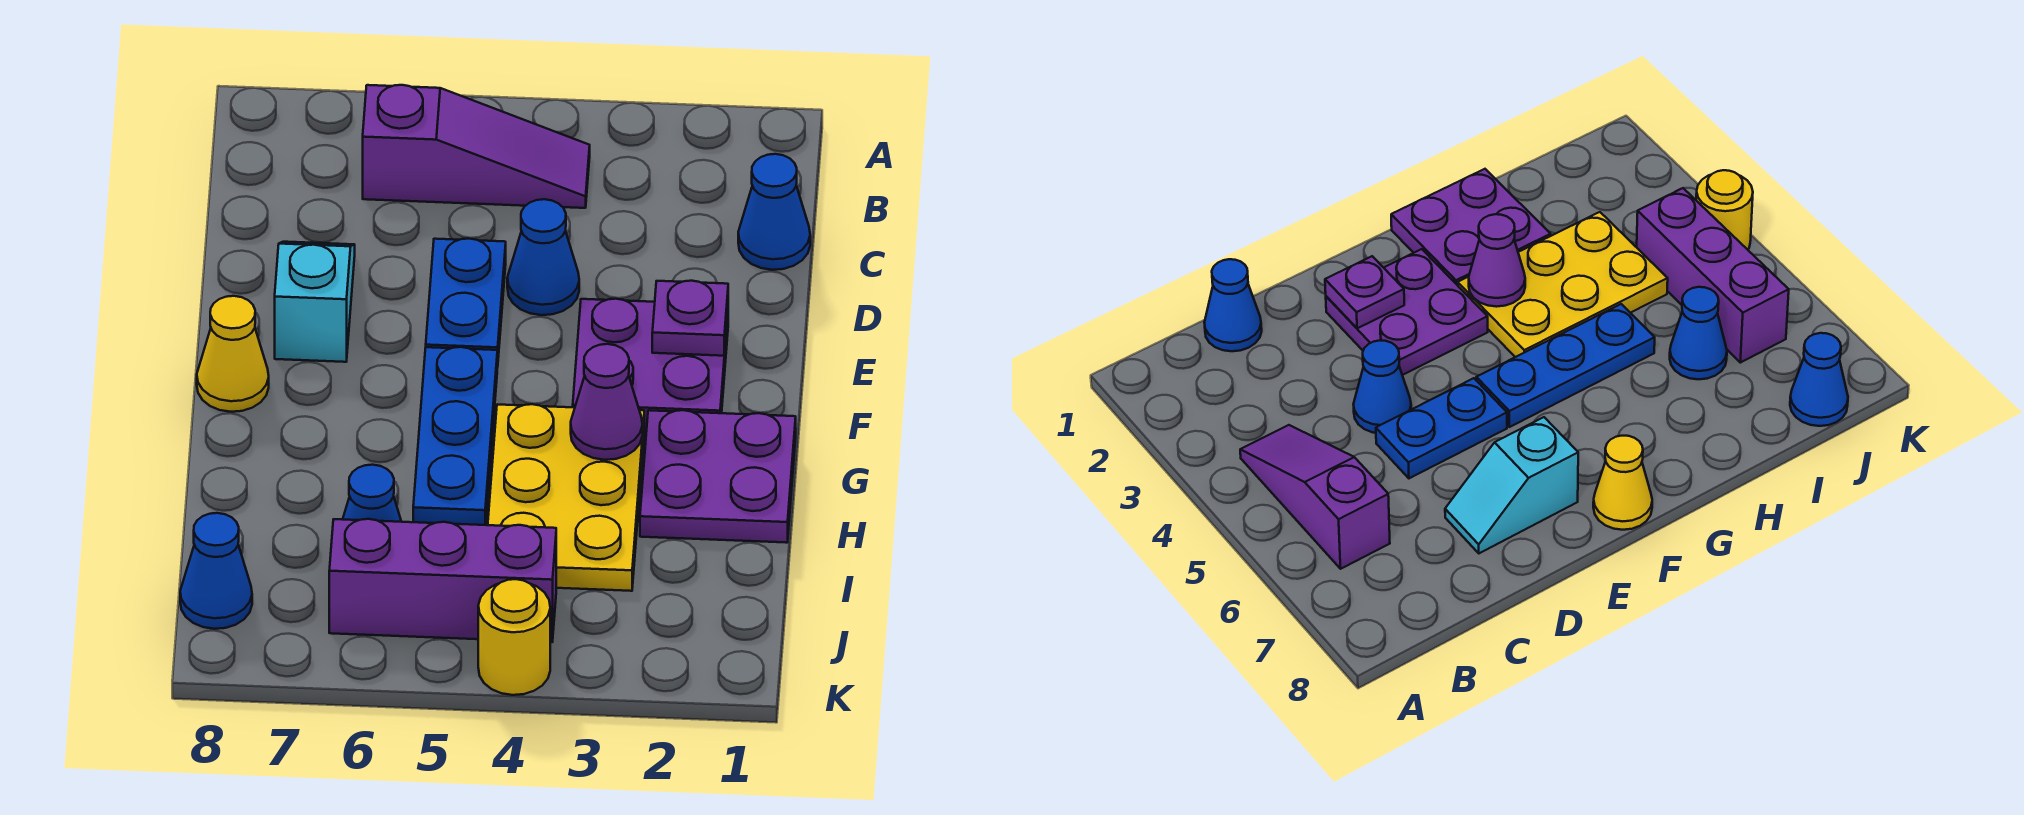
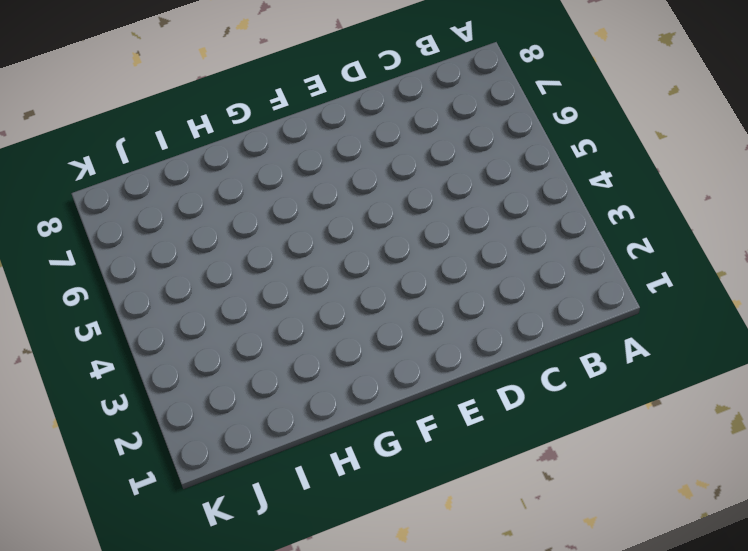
none -> purple 1x3 slope [363,85,590,208]
none -> blue 1x1 cone [738,154,810,270]
none -> blue 1x1 cone [507,199,579,315]

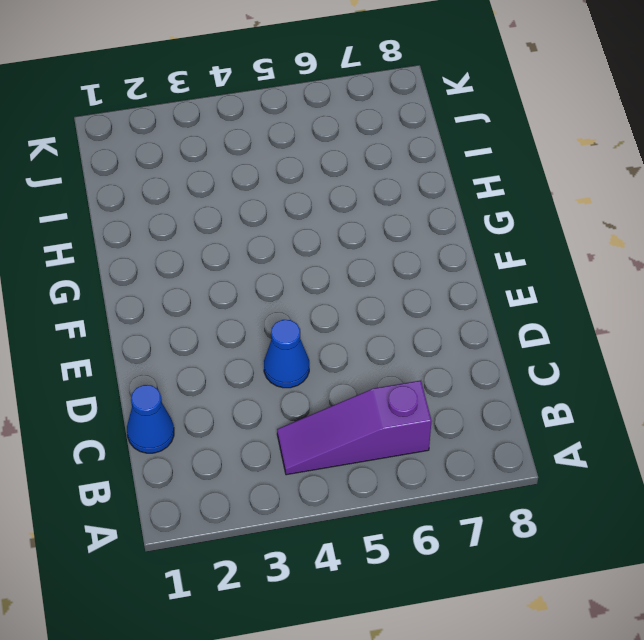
none -> blue 1x2 plate [426,239,506,368]
none -> cyan 1x2 slope [275,242,355,362]
none -> purple 2x2 plate [573,299,728,428]

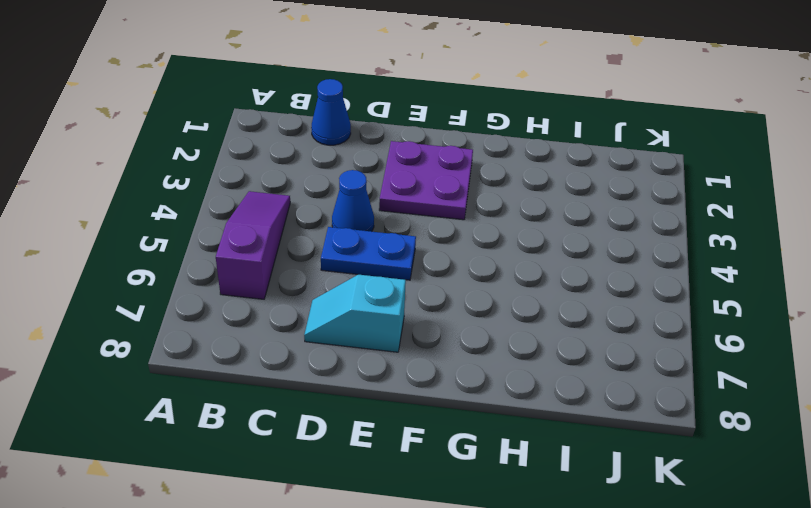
none -> blue 1x3 plate [413,347,497,525]
none -> yellow 1x1 cone [197,296,269,412]
none -> purple 2x2 plate [640,410,796,543]

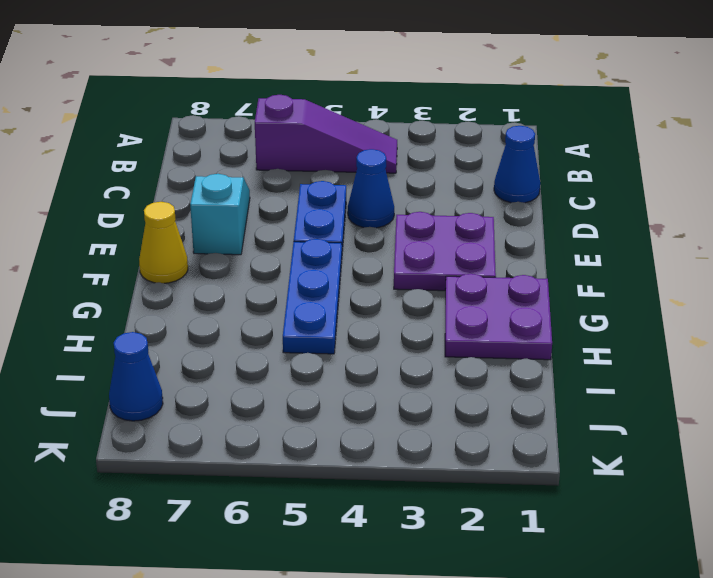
none -> yellow 2x3 plate [488,404,644,591]
none -> blue 1x1 cone [343,465,401,522]
none -> purple 1x3 brick [329,519,556,642]

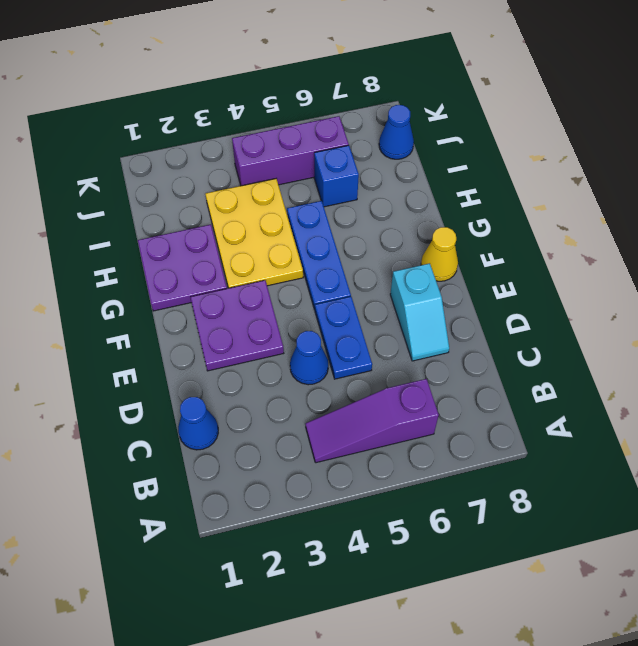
blue 1x1 brick [314,145,359,207] -> blue 1x1 cone [343,465,401,522]
none -> yellow 1x1 round brick [478,579,550,695]
none -> purple 1x1 plate [652,281,728,356]
none -> purple 1x1 cone [571,344,643,460]

